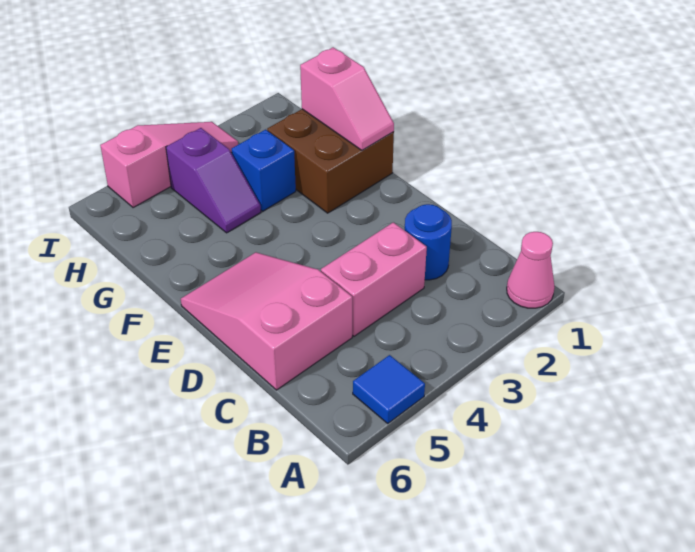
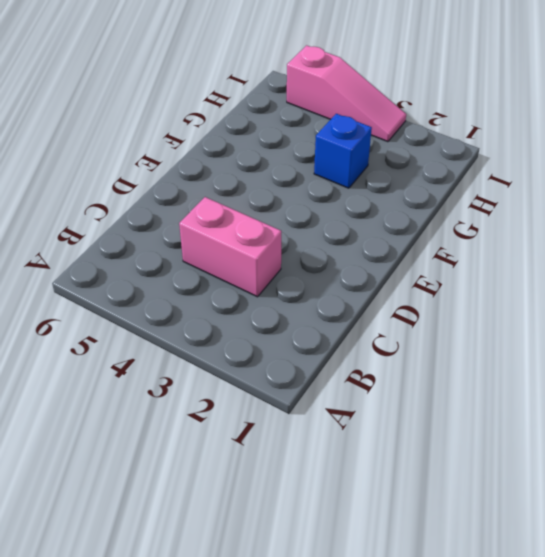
none -> pink 1x1 cone [507,232,555,308]
none -> blue 1x1 tile [353,355,425,423]

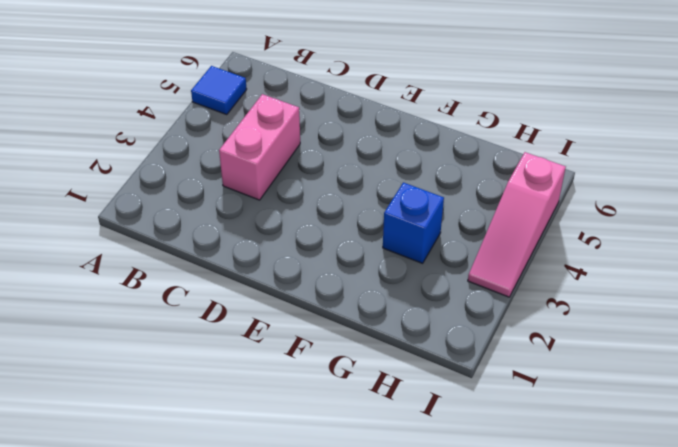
none -> pink 1x1 cone [507,232,555,308]
none -> blue 1x1 round brick [405,204,452,280]

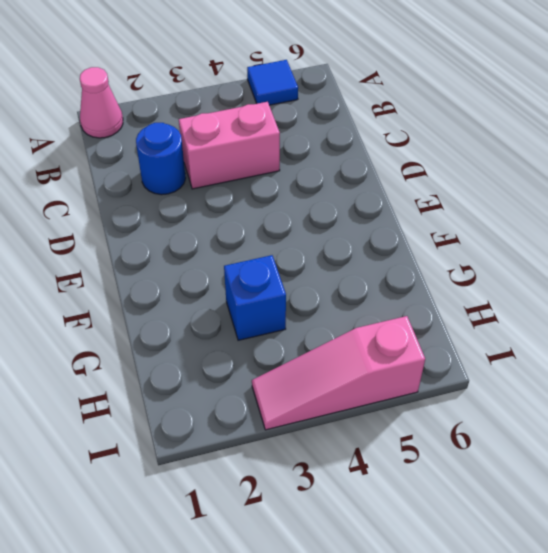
none -> pink 2x3 slope [181,252,352,390]
none -> brown 2x2 brick [267,109,394,213]

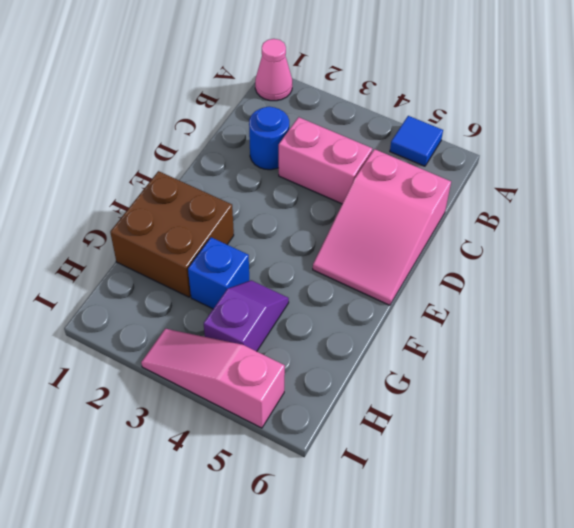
none -> pink 1x2 slope [300,47,394,150]

